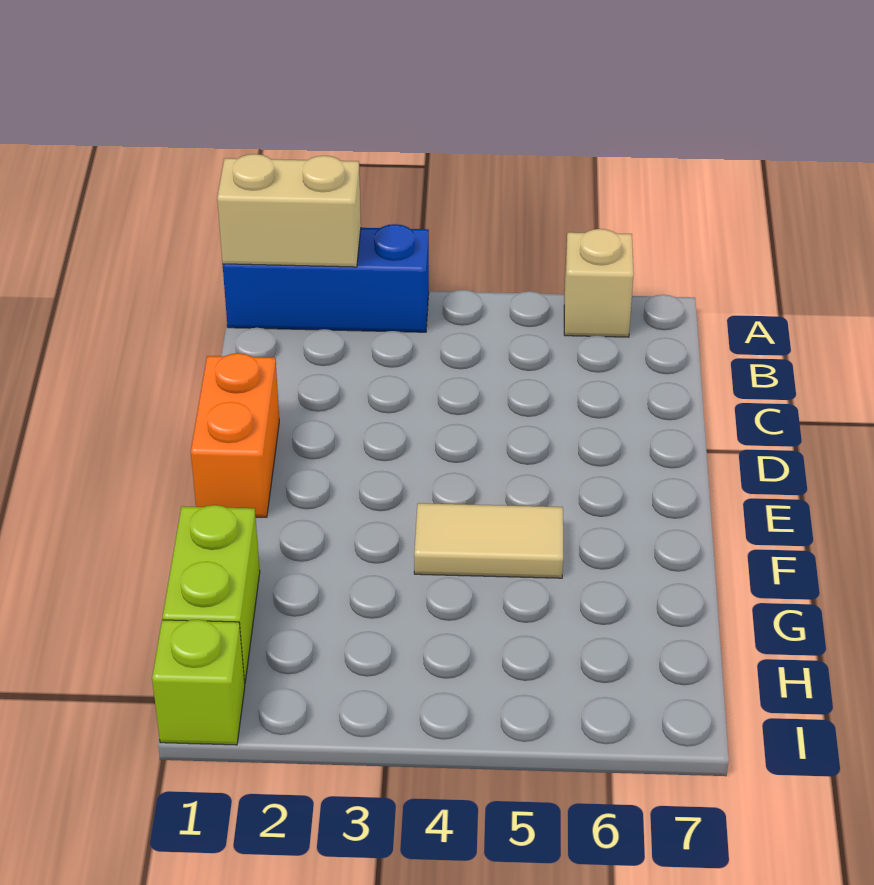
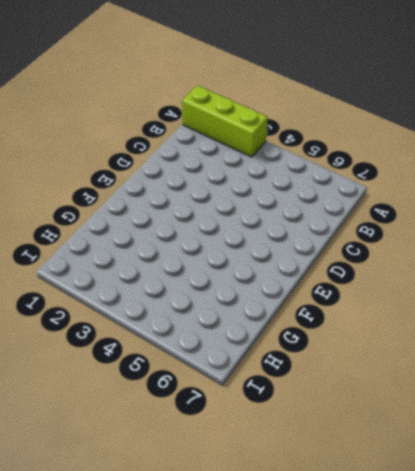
lime 1x3 brick [182,85,268,157] -> blue 1x3 brick [223,224,429,332]
none -> tan 1x1 brick [564,229,634,337]
none -> orange 1x2 brick [191,353,279,517]

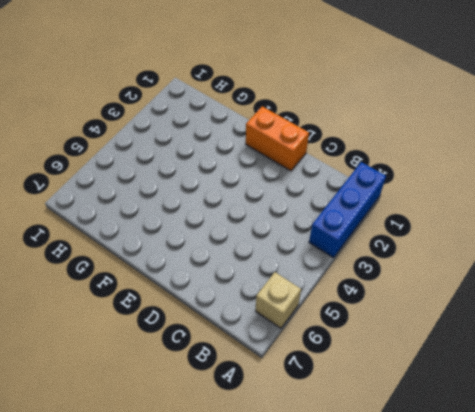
none -> tan 1x2 tile [414,503,563,578]
none -> lime 1x2 brick [162,505,260,683]

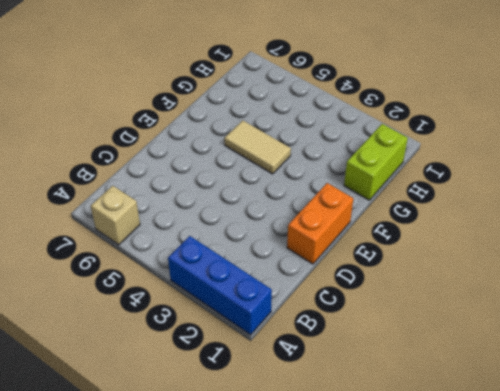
none -> lime 1x1 brick [152,620,245,745]
none -> tan 1x2 brick [217,154,361,267]

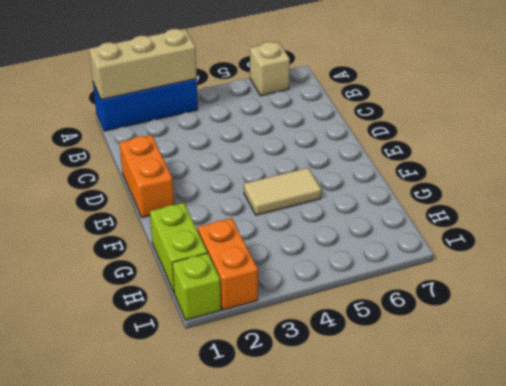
tan 1x3 brick [89,29,197,100] -> tan 1x2 brick [217,154,361,267]
orange 1x2 brick [198,218,258,310] -> none

